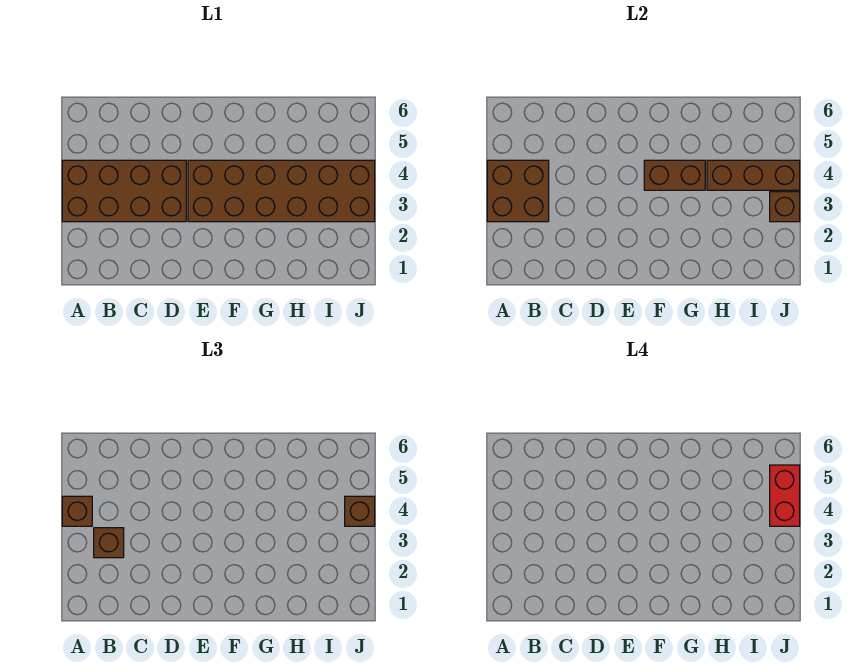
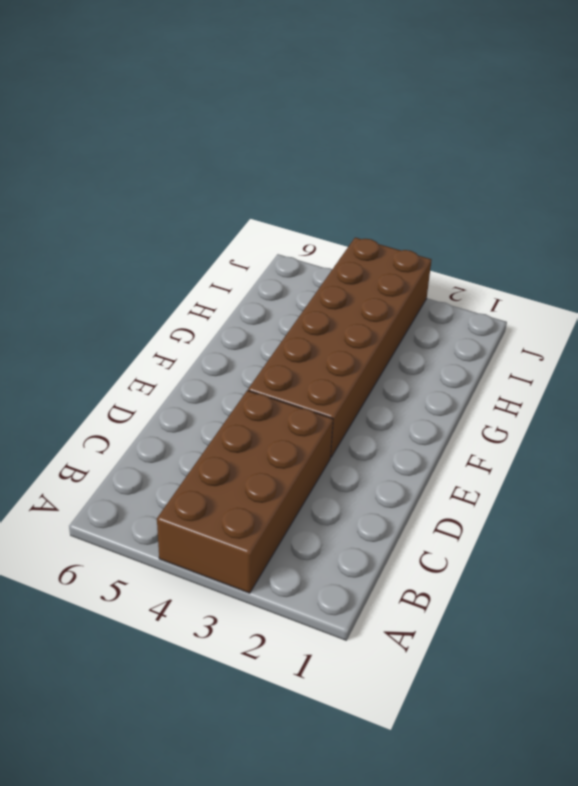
none -> brown 2x2 brick [487,160,549,222]
none -> brown 1x2 brick [644,160,705,190]

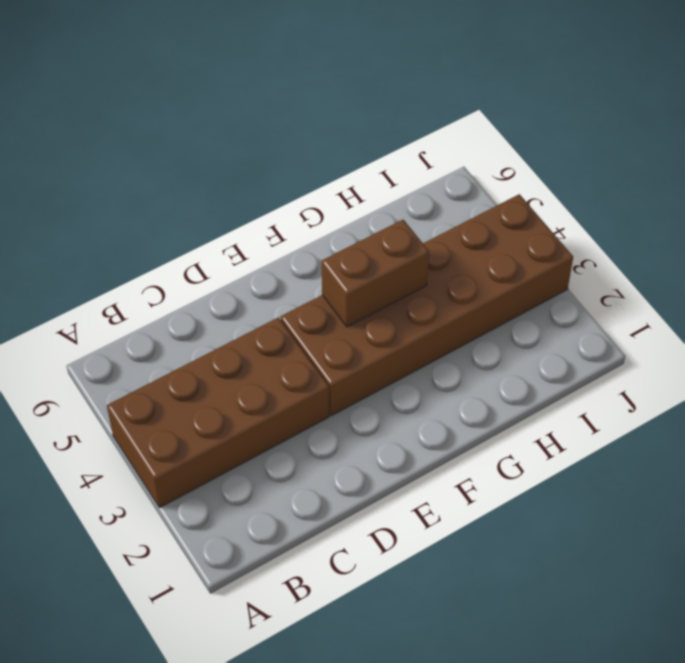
none -> brown 2x2 brick [487,160,549,222]
none -> brown 1x3 brick [707,160,800,190]

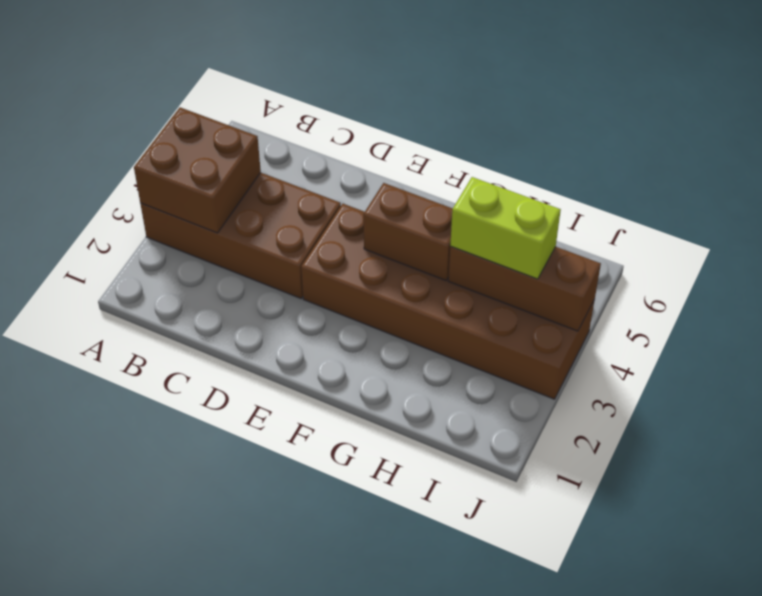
lime 1x2 brick [450,177,561,279] -> none
none -> brown 1x1 brick [770,192,800,222]
none -> brown 1x1 brick [62,496,92,526]

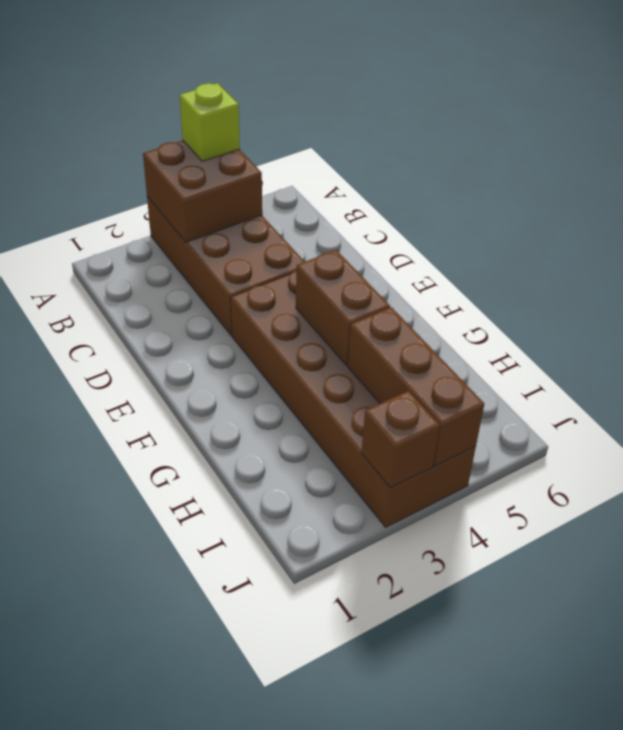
lime 1x1 brick [180,83,240,161] -> brown 1x1 brick [62,496,92,526]
none -> brown 1x1 brick [94,528,124,558]
none -> brown 1x1 brick [345,496,375,526]

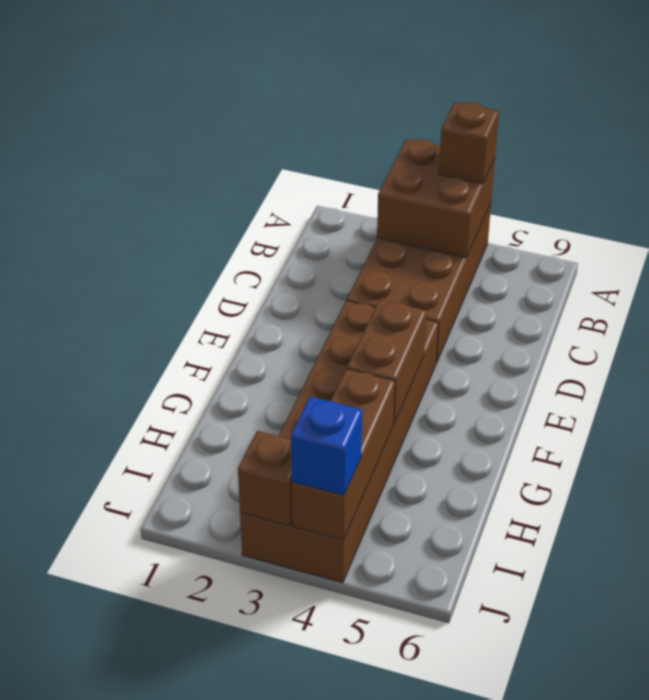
blue 1x1 brick [291,397,362,495] -> brown 1x1 brick [345,496,375,526]
none -> brown 1x1 brick [94,528,124,558]
none -> red 1x2 brick [770,465,800,526]

